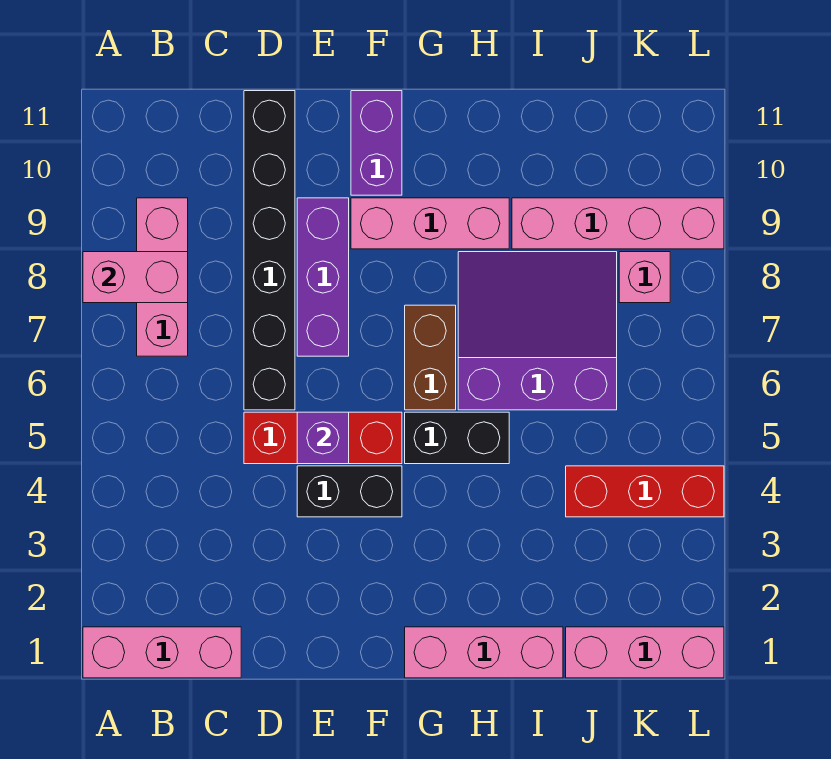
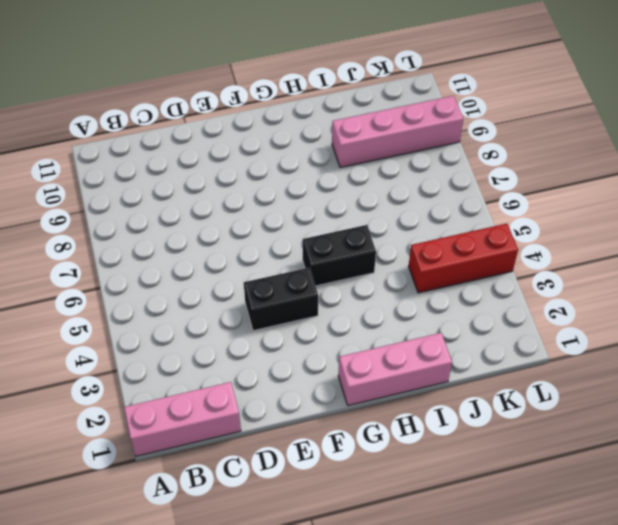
none -> pink 1x3 brick [137,198,188,356]
none -> red 1x3 brick [244,412,402,464]
none -> black 1x6 brick [244,91,295,410]

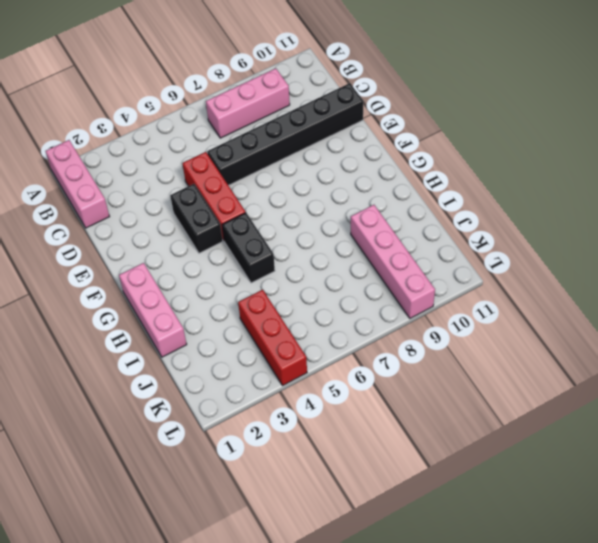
none -> purple 1x3 brick [297,198,349,356]
none -> pink 1x3 brick [351,198,509,249]
none -> purple 1x2 brick [351,91,402,195]

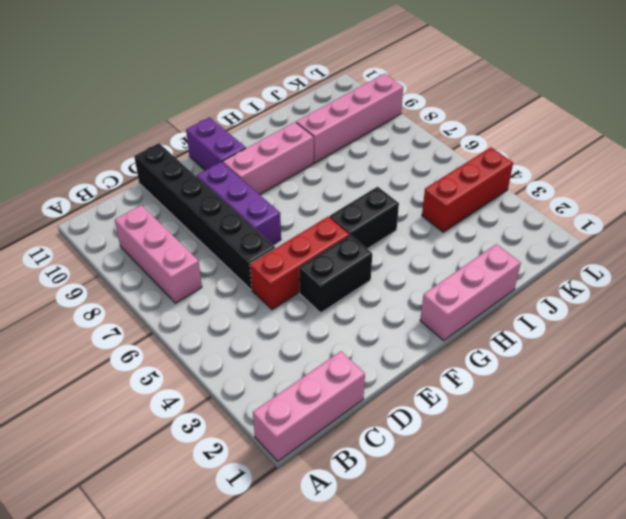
none -> brown 1x2 brick [405,305,456,410]
none -> purple 3x3 slope [458,252,617,410]
none -> pink 1x3 brick [566,627,724,678]

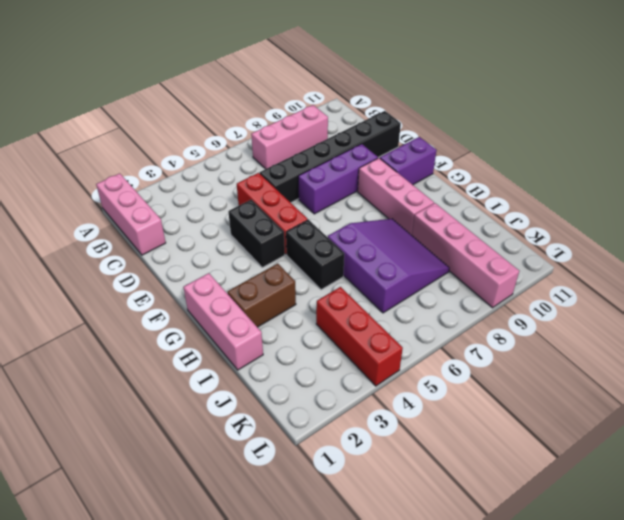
brown 1x2 brick [227,264,296,327] -> brown 1x2 brick moved to [405,305,456,410]
none -> pink 1x3 brick [566,627,724,678]
none -> pink 1x1 brick [619,252,670,303]
none -> pink 1x2 brick [83,252,188,303]

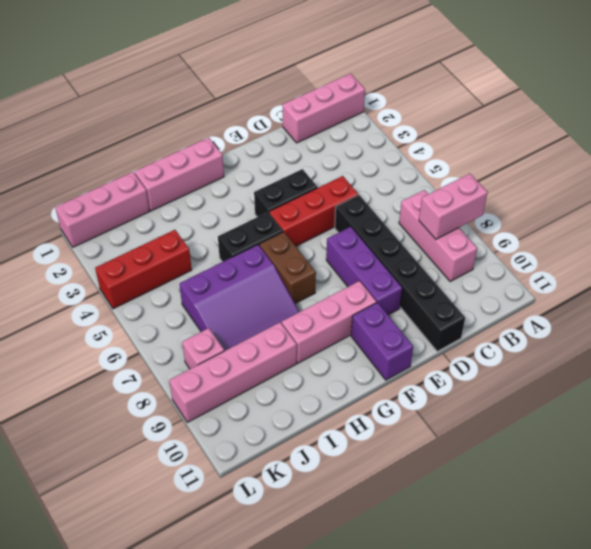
none -> purple 1x1 brick [297,412,349,464]

